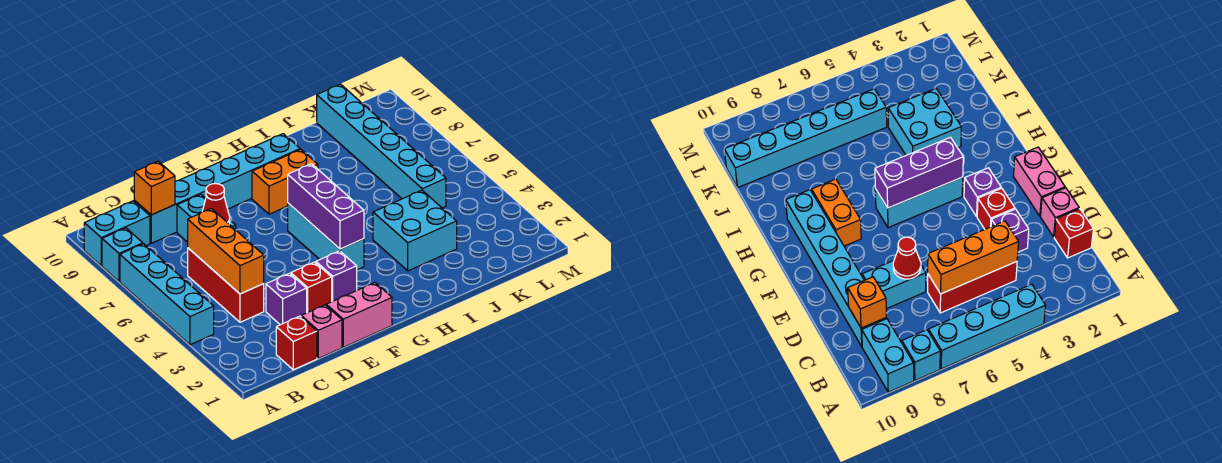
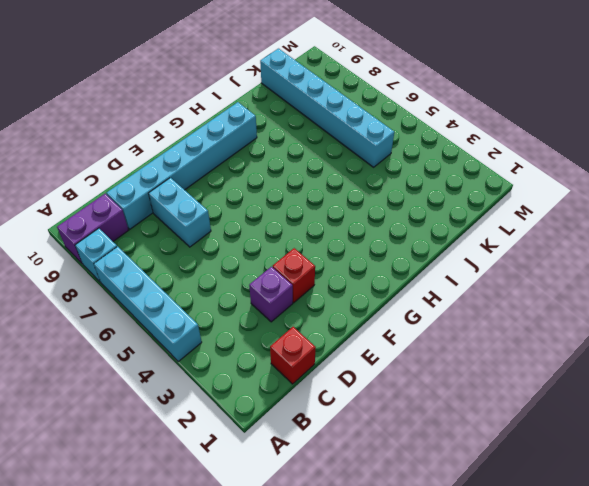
purple 1x2 brick [57,194,128,264] -> cyan 1x2 brick [84,201,150,266]
none -> red 1x3 brick [188,248,264,322]
none -> pink 1x1 brick [301,305,342,358]
none -> pink 1x2 brick [326,283,392,347]

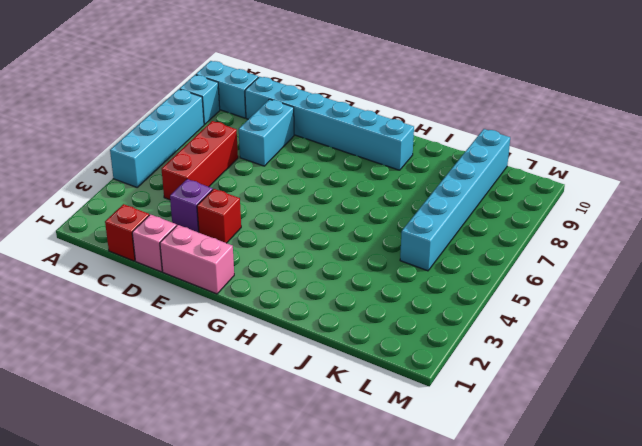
none -> purple 1x1 brick [316,251,357,301]
none -> cyan 1x3 brick [288,203,364,270]
none -> orange 1x2 brick [252,150,318,214]

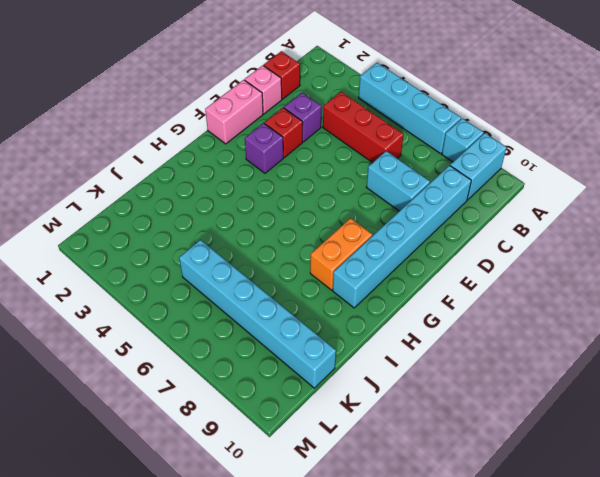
none -> cyan 1x3 brick [288,203,364,270]
none -> cyan 2x2 brick [373,190,457,271]
none -> orange 1x3 brick [188,209,264,294]

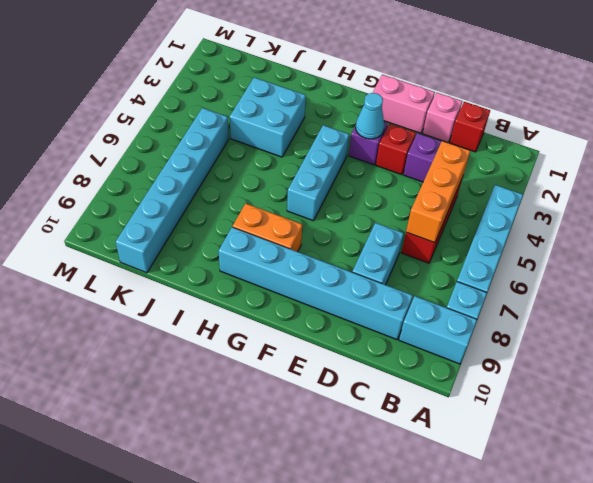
cyan 1x1 cone [356,93,385,139] -> none
none -> orange 1x1 brick [134,161,175,215]
none -> red 1x1 cone [202,184,230,224]
none -> purple 1x3 brick [288,164,364,249]

